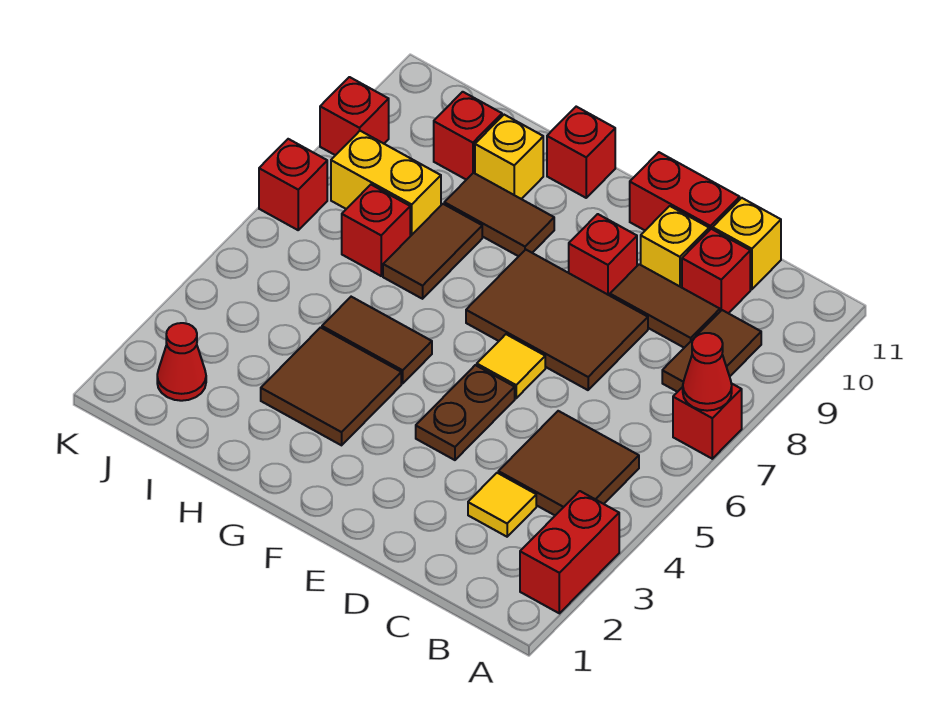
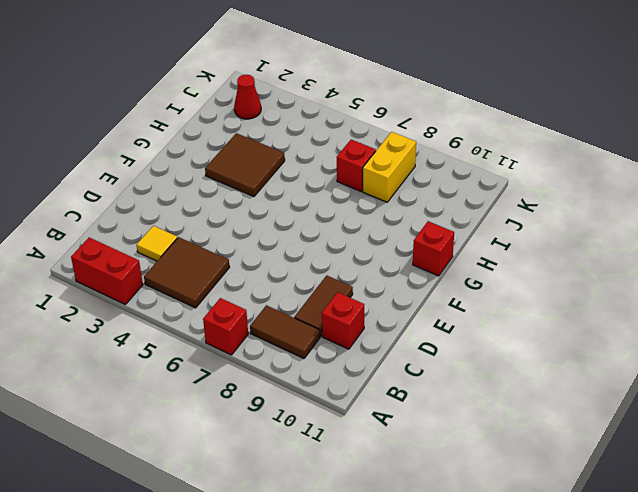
none -> yellow 1x1 brick [713,198,781,289]
none -> brown 2x3 tile [466,250,648,390]
none -> yellow 1x1 brick [641,206,709,288]

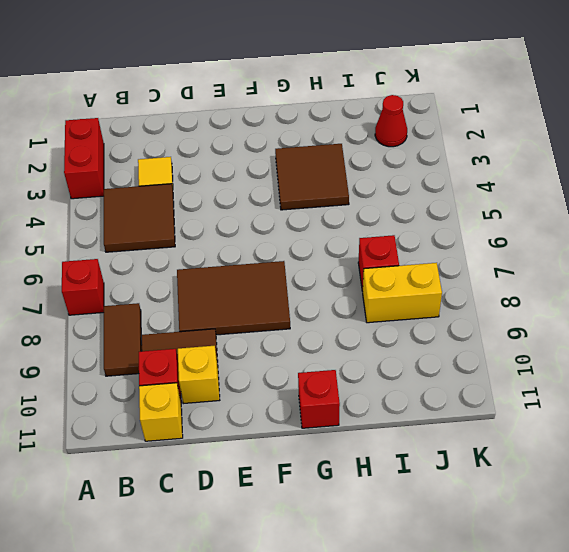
none -> red 1x2 brick [630,152,740,230]
none -> brown 1x2 plate [416,365,515,460]
none -> yellow 1x1 tile [477,334,545,398]

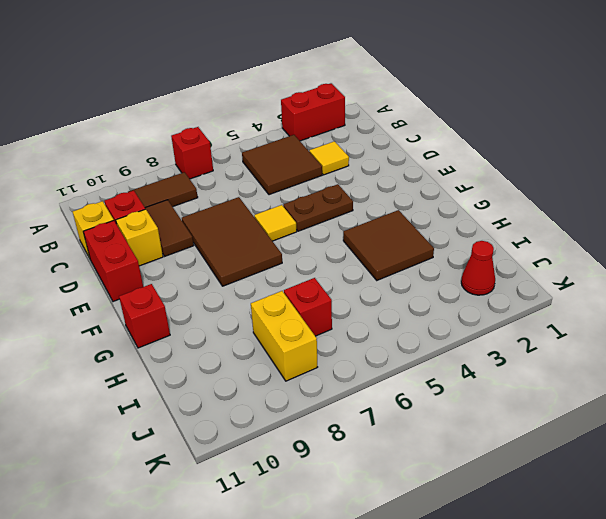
none -> red 1x1 brick [569,214,637,296]
none -> brown 1x2 tile [322,297,432,383]
none -> brown 1x2 tile [444,173,554,256]

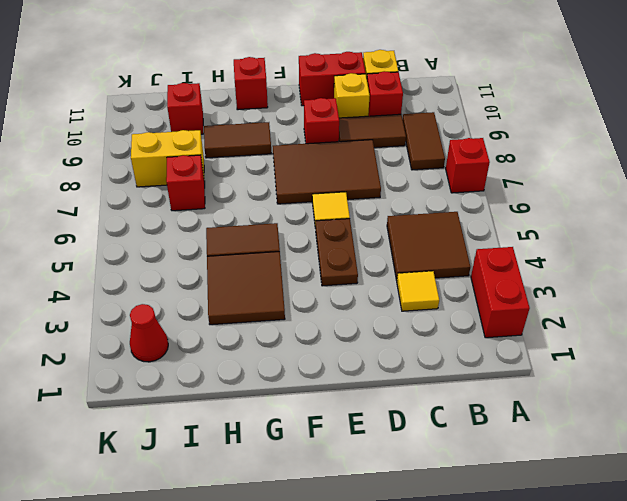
none -> brown 1x2 tile [383,204,482,299]
none -> yellow 1x1 brick [475,115,543,199]
none -> red 1x1 brick [259,139,327,230]

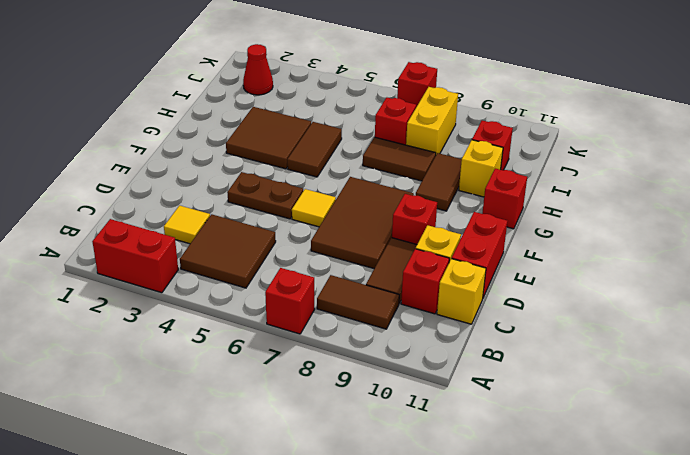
none -> red 1x1 brick [320,77,389,155]
none -> red 1x1 cone [683,333,732,411]

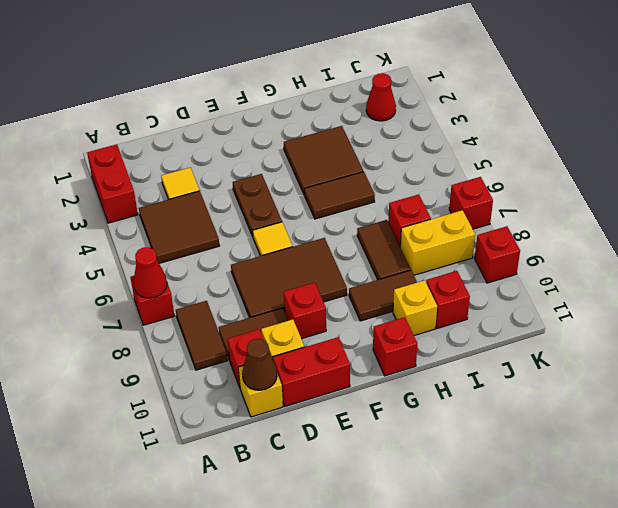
brown 1x1 cone [242,339,277,390] -> none

